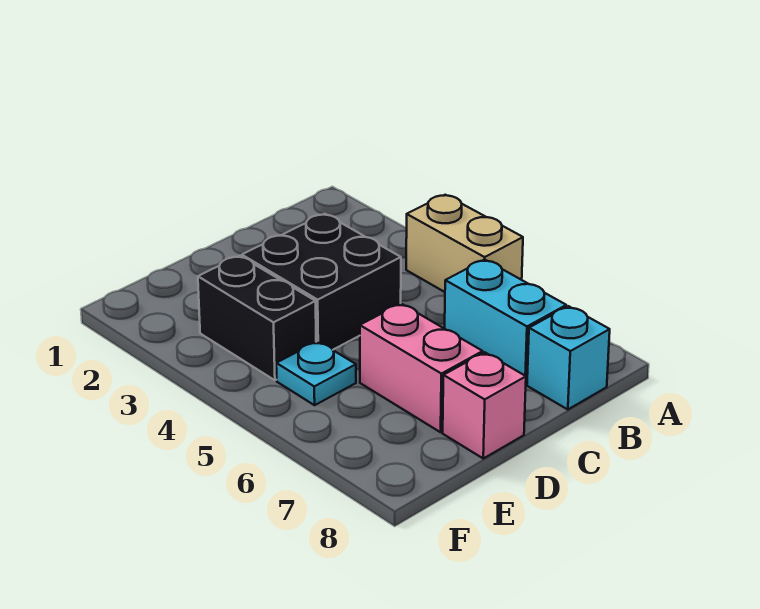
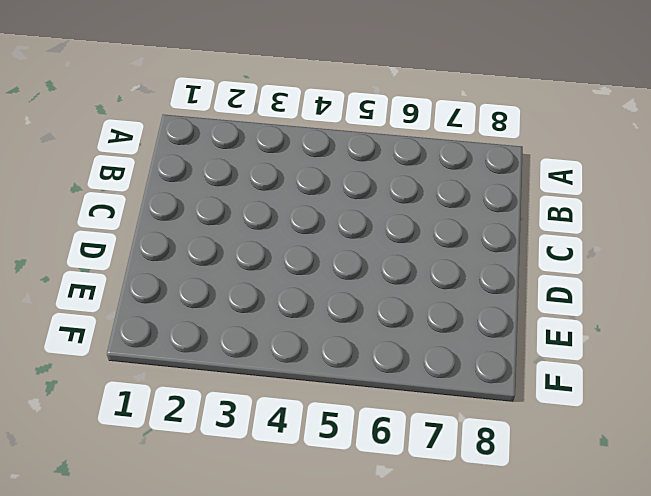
none -> tan 1x2 brick [406,195,523,292]
none -> cyan 1x2 brick [445,259,566,384]

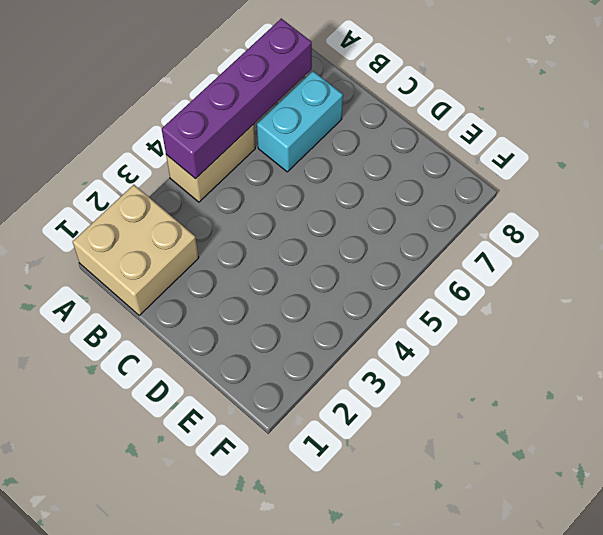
tan 2x2 brick [72,185,199,315] -> none
purple 1x4 brick [162,18,312,179] -> none
none -> cyan 1x1 brick [527,306,610,410]
none -> black 2x2 brick [242,214,401,350]

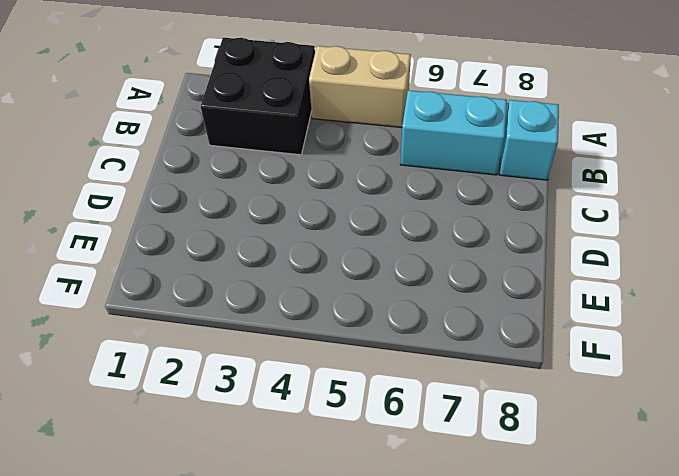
black 2x2 brick [201,38,315,155] -> black 2x2 brick moved to [242,214,401,350]
none -> pink 1x2 brick [360,304,483,432]
none -> pink 1x1 brick [443,352,526,458]

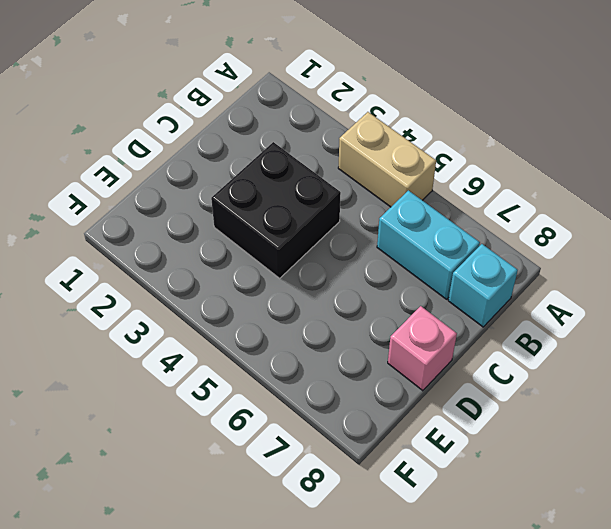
none -> pink 1x2 brick [360,304,483,432]
none -> black 1x2 brick [198,256,316,380]

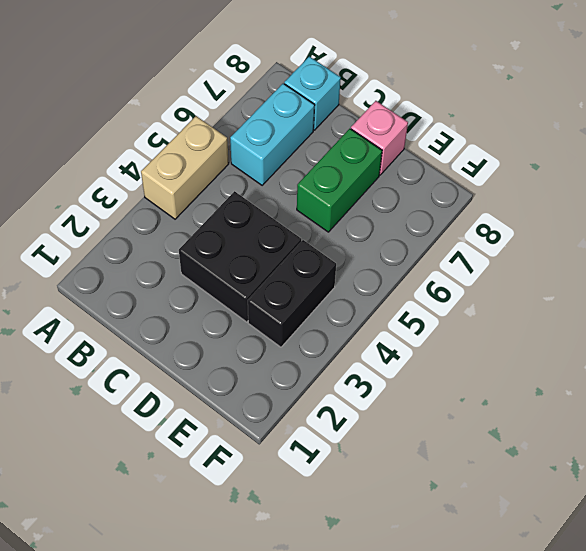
green 1x2 brick [297,129,382,232] -> pink 1x2 brick [360,304,483,432]
none -> cyan 1x1 plate [276,341,356,405]

